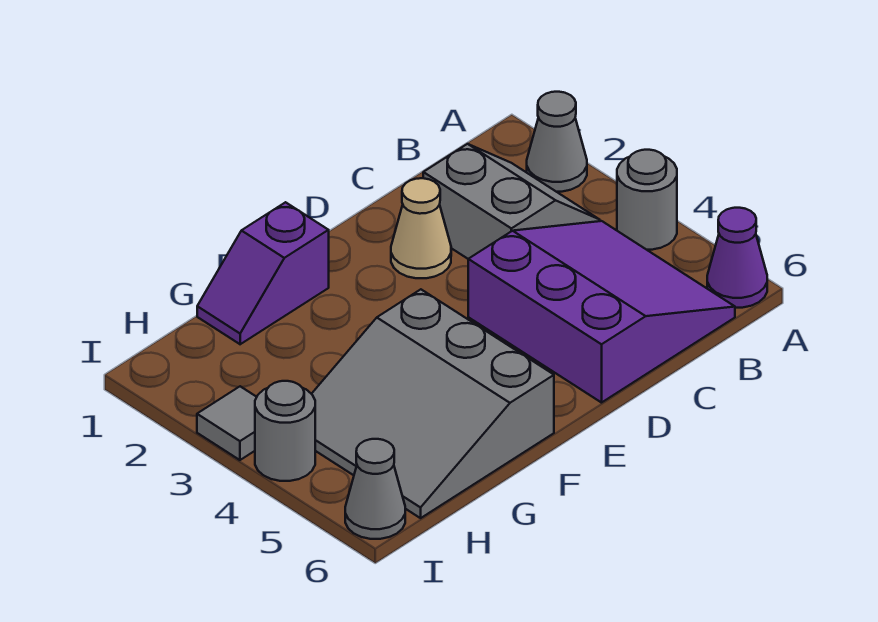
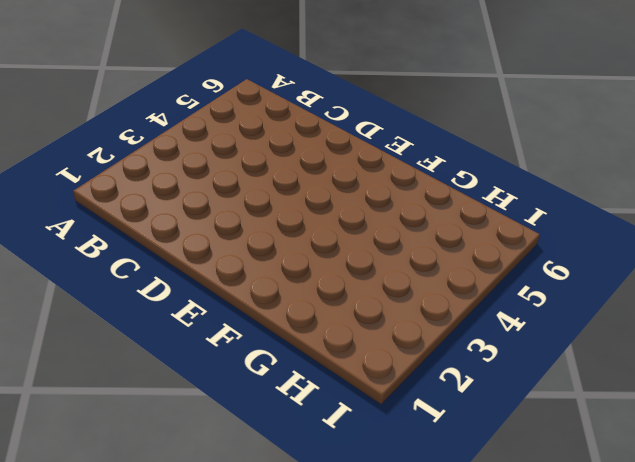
none -> grey 1x1 cone [527,92,587,192]
none -> grey 1x1 round brick [617,150,677,250]

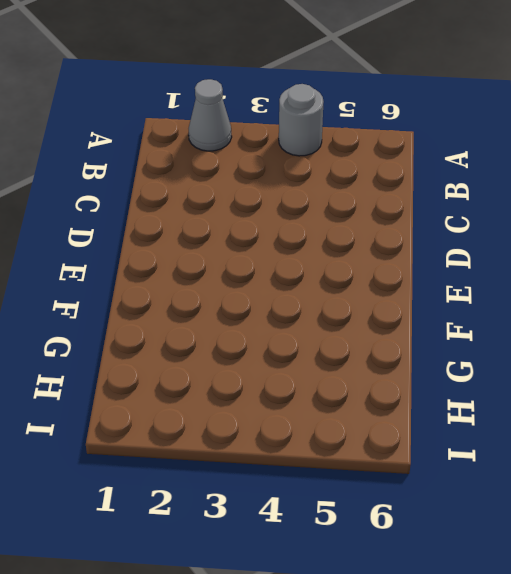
none -> purple 1x1 cone [707,208,767,308]
none -> grey 2x2 slope [423,144,600,259]

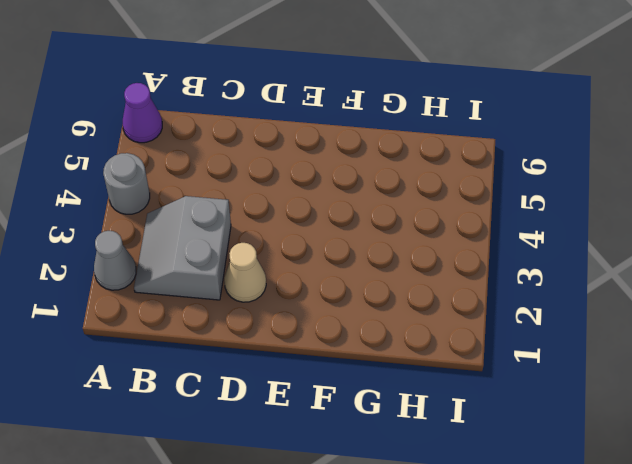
none -> purple 3x3 slope [468,221,735,403]
none -> purple 1x2 slope [197,202,329,344]

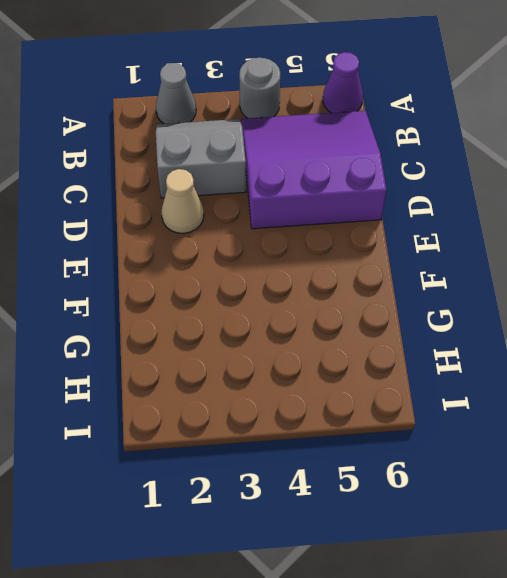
none -> purple 1x2 slope [197,202,329,344]
none -> grey 3x3 slope [312,289,554,518]

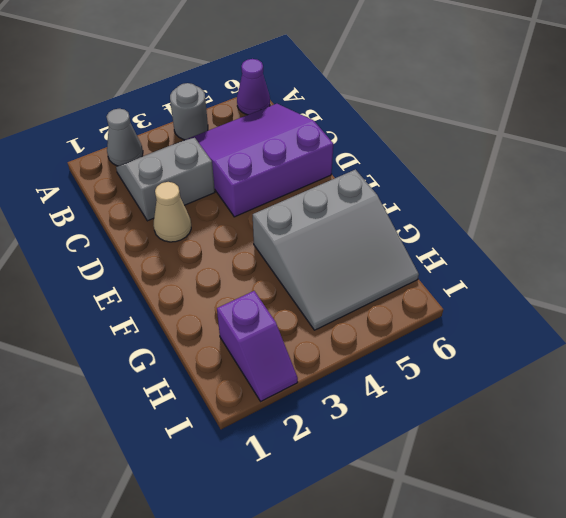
purple 1x2 slope [217,291,298,401] -> purple 1x2 slope moved to [197,202,329,344]
none -> grey 1x1 tile [197,386,257,460]
none -> grey 1x1 round brick [255,381,315,481]

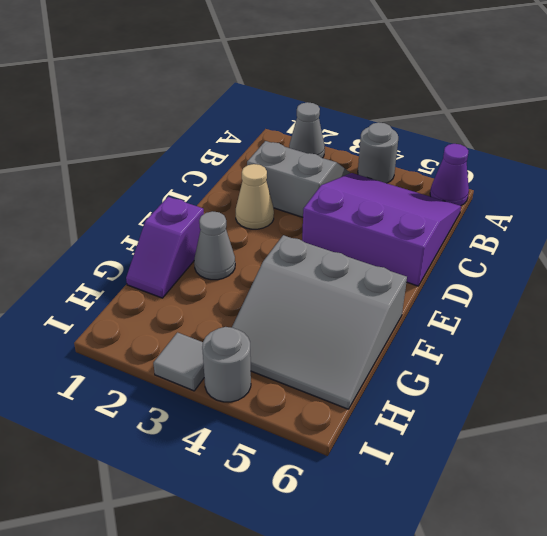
grey 1x1 cone [194,211,235,280] -> grey 1x1 cone moved to [345,439,405,539]

